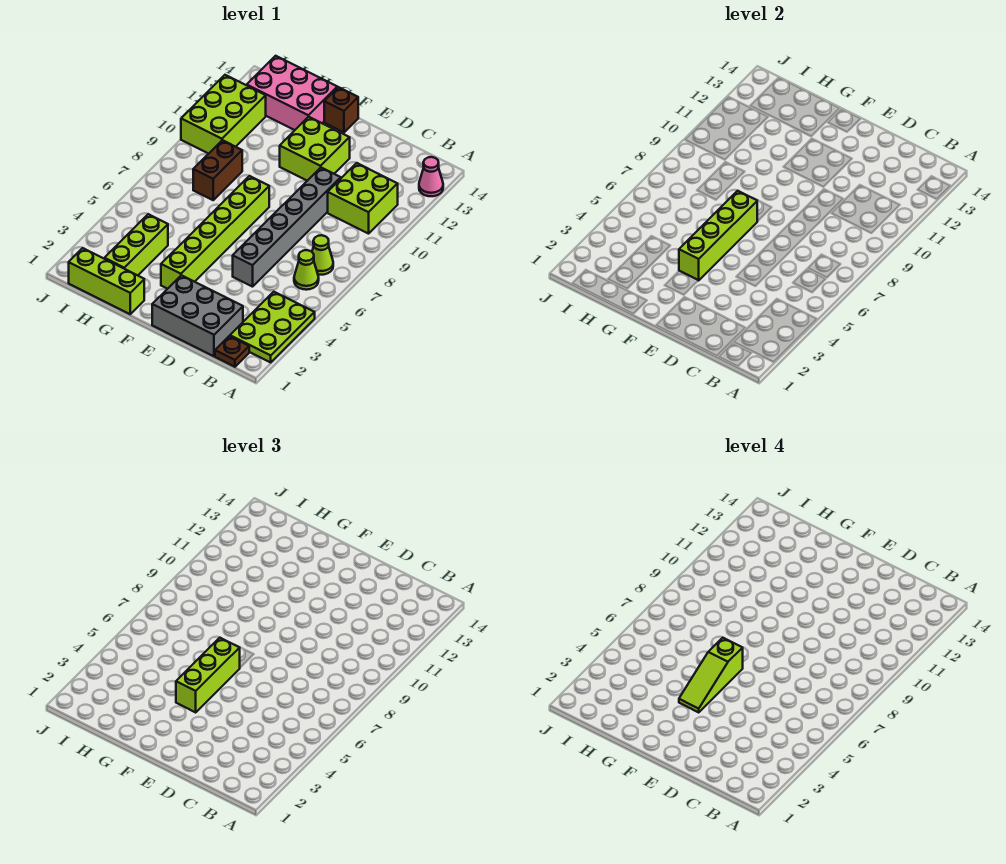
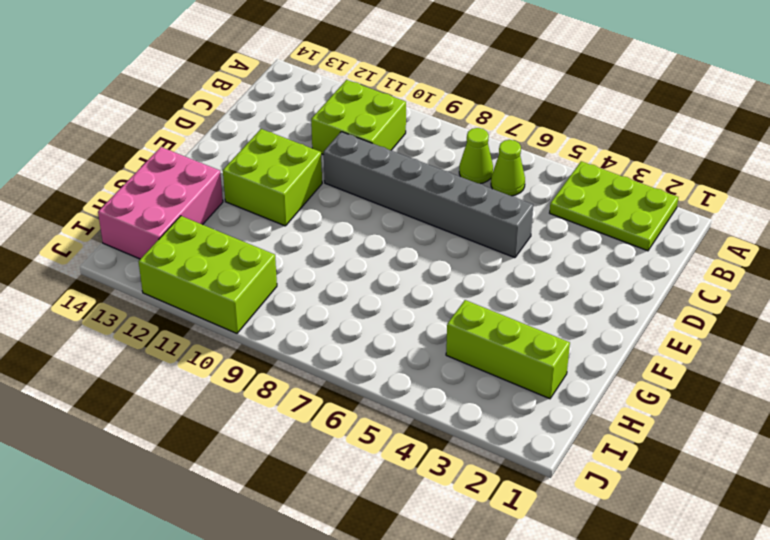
none -> pink 1x1 cone [419,157,443,196]
none -> brown 1x1 plate [215,336,249,367]
none -> grey 2x3 brick [152,275,243,356]

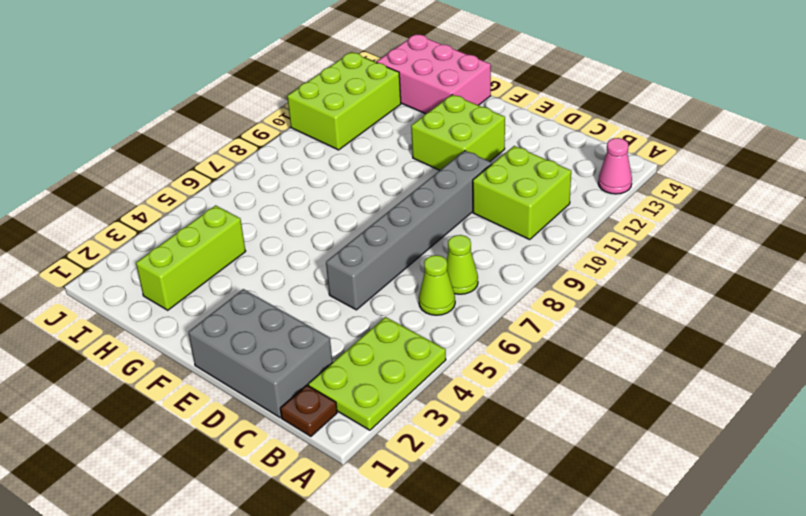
none -> lime 1x6 brick [161,176,269,289]
none -> brown 1x1 brick [324,87,358,132]
none -> lime 1x3 brick [69,248,144,314]

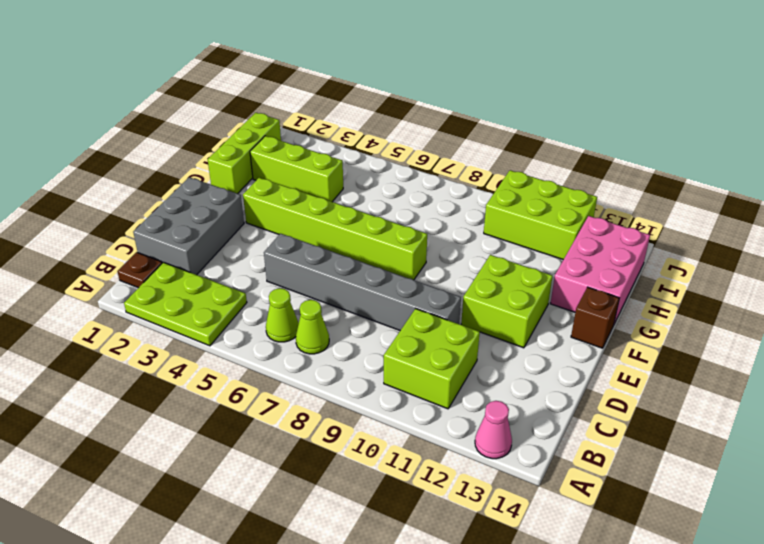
none -> brown 1x2 brick [193,140,242,200]
none -> lime 1x4 brick [679,191,757,280]
none -> lime 1x3 brick [176,638,240,712]

